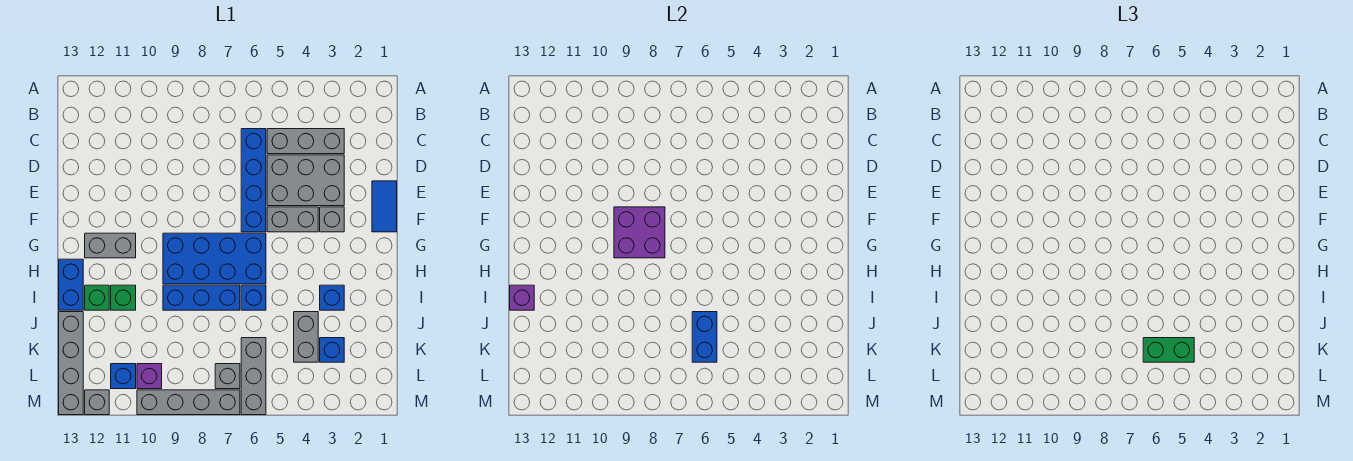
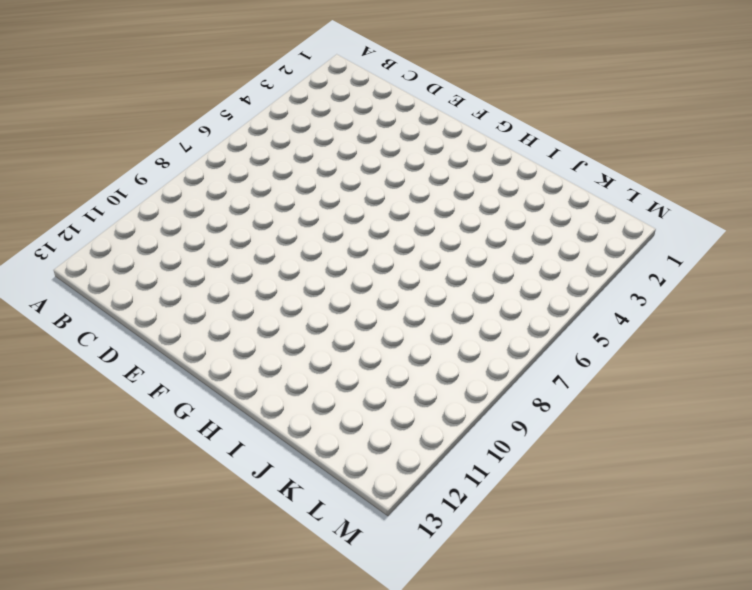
none -> grey 1x3 brick [267,129,344,154]
none -> blue 1x4 brick [241,129,266,232]
none -> grey 2x3 brick [267,155,344,206]

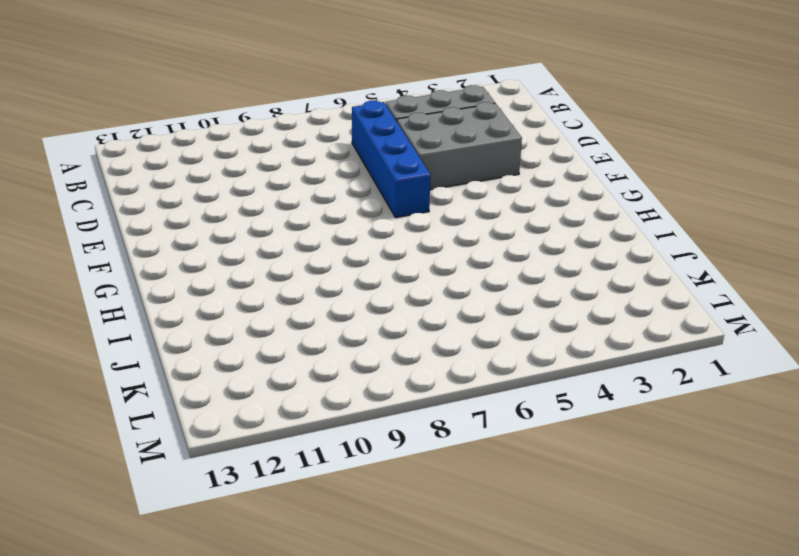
none -> blue 1x2 tile [372,181,397,232]
none -> grey 1x1 brick [320,207,344,232]
none -> grey 1x2 brick [267,207,318,232]

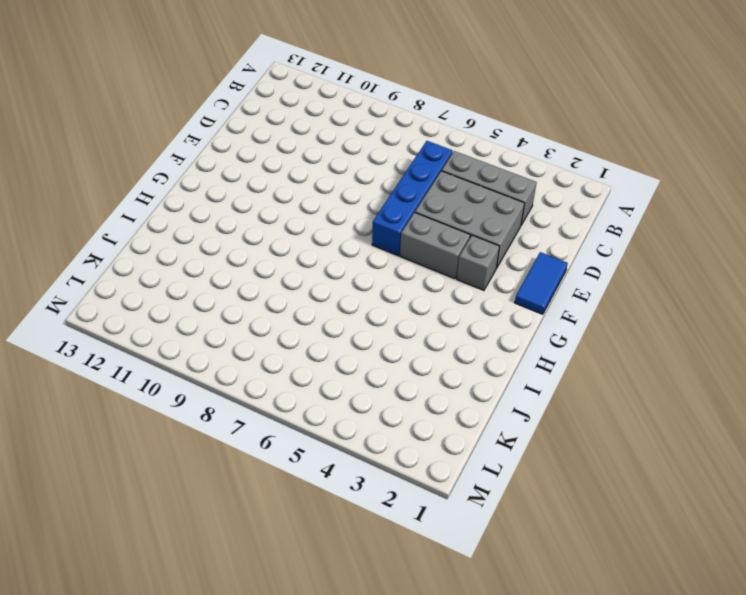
none -> blue 2x4 brick [163,233,266,284]
none -> grey 1x2 brick [85,233,136,258]
none -> blue 1x2 brick [59,259,83,310]

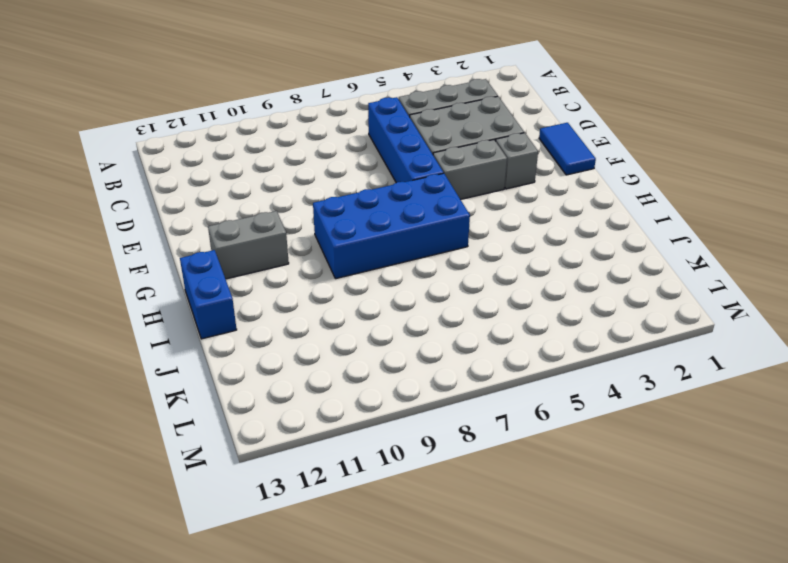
none -> blue 1x1 brick [320,285,344,310]
none -> blue 1x1 brick [241,285,266,310]
none -> blue 1x3 brick [163,285,240,310]

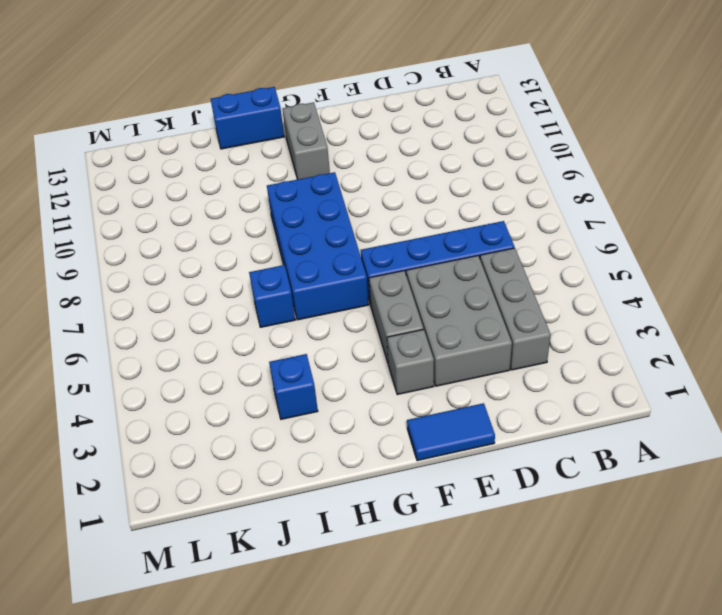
none -> blue 1x3 brick [163,285,240,310]
none -> green 1x1 brick [111,285,136,310]
none -> green 1x1 brick [85,285,109,310]

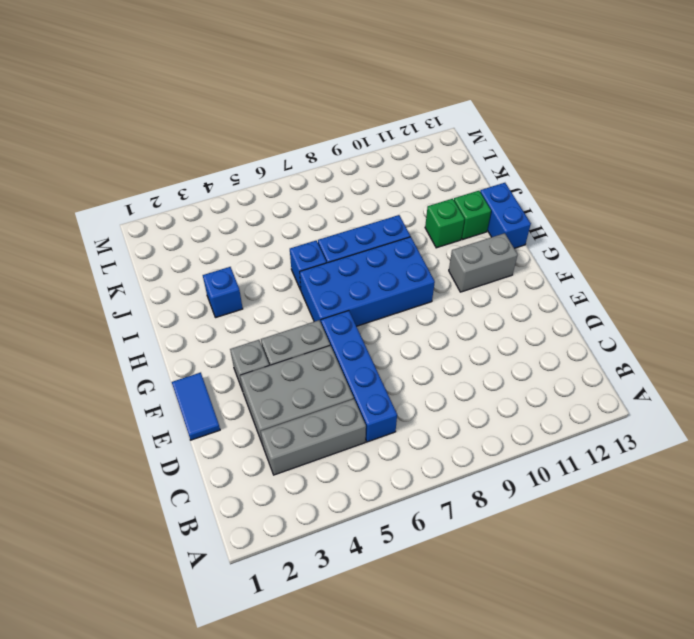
none -> grey 1x2 brick [294,312,318,362]
none -> grey 1x4 brick [59,312,83,415]
none -> blue 1x1 brick [320,338,344,362]

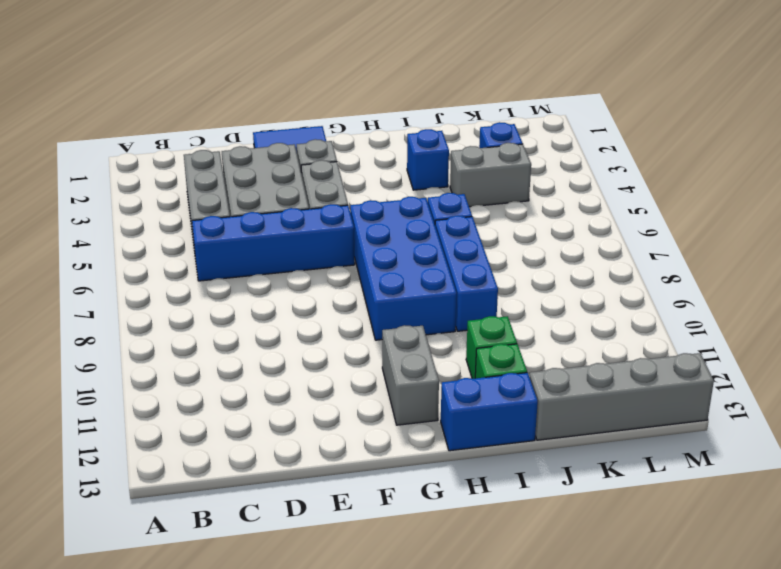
none -> grey 1x3 brick [241,338,266,415]
none -> grey 1x1 brick [215,364,240,389]
none -> purple 1x1 brick [137,364,162,389]

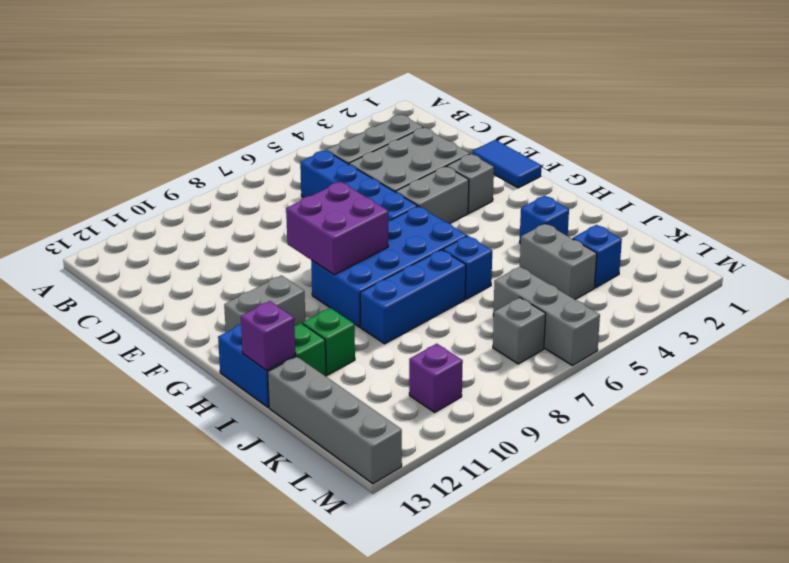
none -> blue 1x1 brick [111,364,136,389]
none -> grey 1x4 brick [137,390,240,415]
none -> grey 1x1 brick [85,390,109,415]

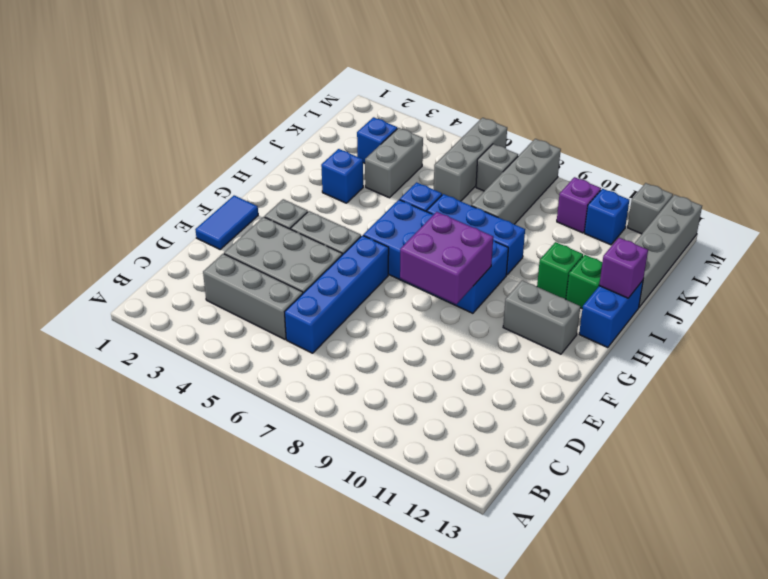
grey 1x4 brick [471,139,561,224] -> grey 1x4 brick turned to [137,390,240,415]
none -> blue 1x2 brick [692,312,717,362]
none -> green 1x2 brick [1143,338,1194,362]

